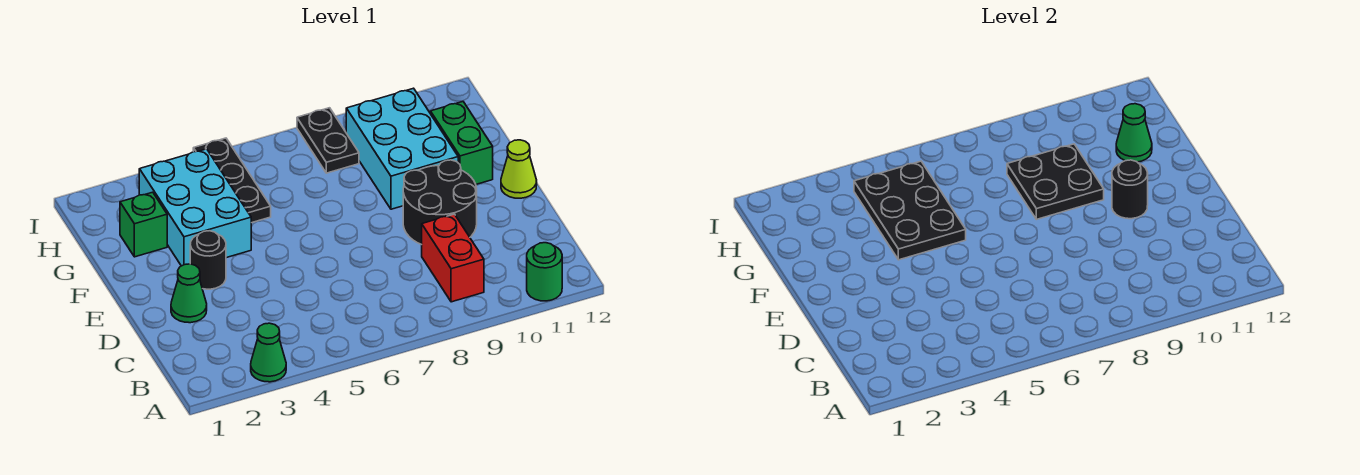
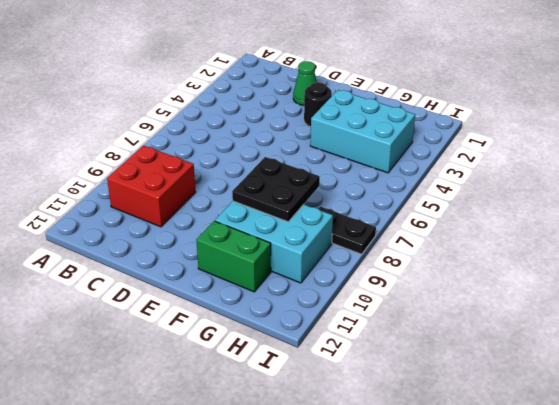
red 2x2 brick [107,145,196,227] -> red 1x2 brick [422,214,484,302]
none -> green 1x1 cone [251,323,286,382]
none -> green 1x1 round brick [527,243,562,301]
none -> black 2x2 round brick [403,160,477,245]

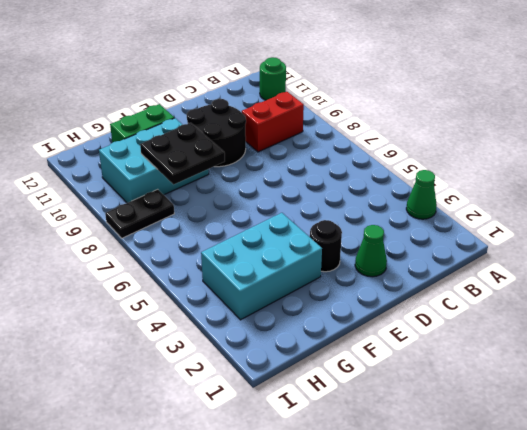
none -> lime 1x1 cone [501,140,537,198]
none -> green 1x1 brick [120,192,167,257]
none -> black 1x3 plate [193,138,271,223]

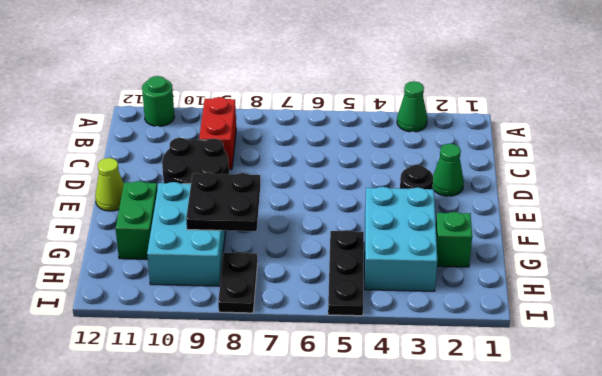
none -> black 1x1 round brick [1112,160,1148,219]
none -> black 2x3 plate [854,161,966,260]
none -> green 1x1 cone [1116,104,1152,162]

